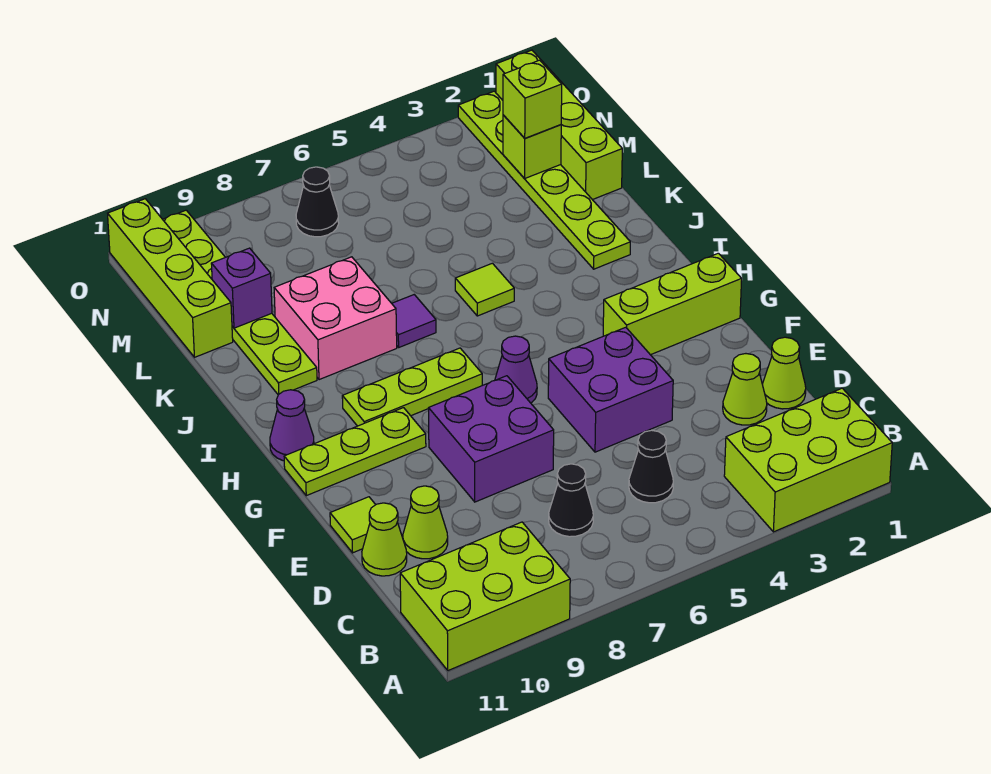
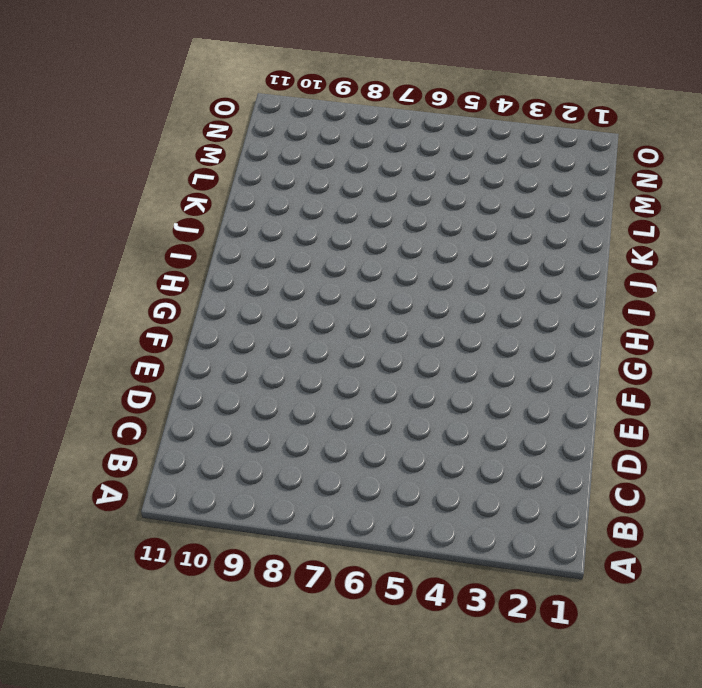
none -> lime 2x3 brick [724,388,892,532]
none -> lime 2x3 brick [400,522,570,671]
none -> black 1x1 cone [629,430,673,503]

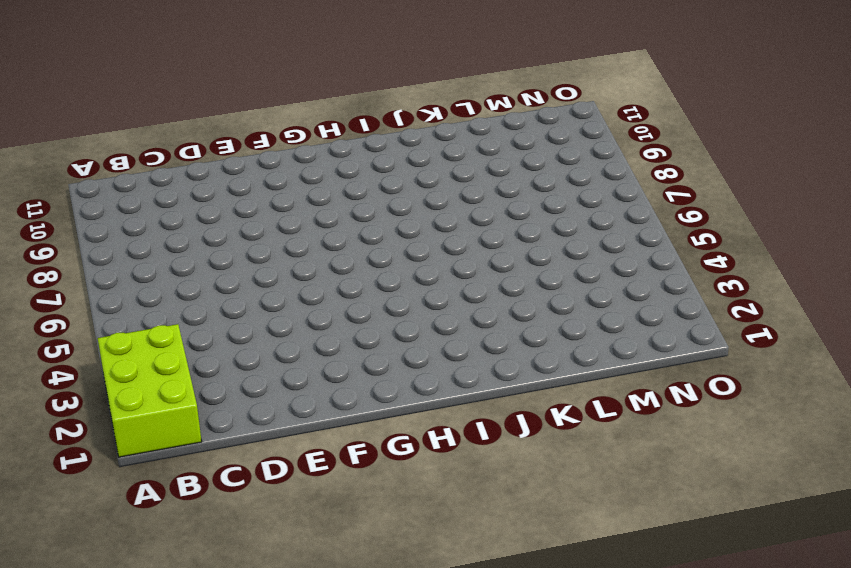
none -> lime 2x3 brick [400,522,570,671]
none -> black 1x1 cone [629,430,673,503]
none -> black 1x1 cone [549,464,593,537]

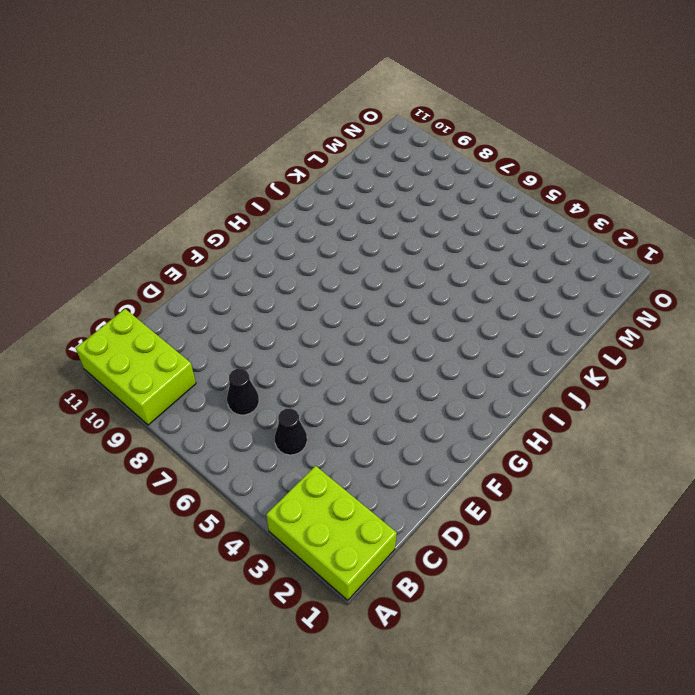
none -> lime 1x1 cone [762,337,806,409]
none -> lime 1x1 cone [723,354,767,425]
none -> lime 1x1 cone [403,486,448,559]

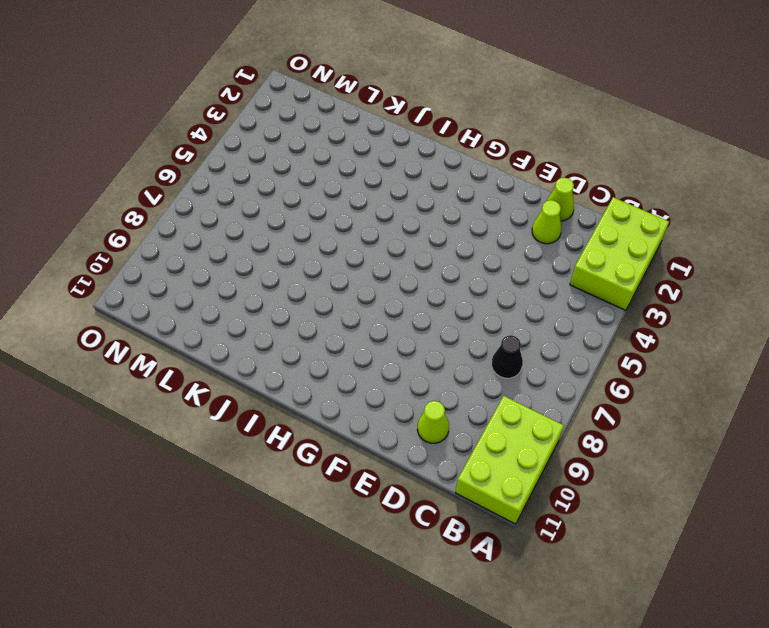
none -> black 1x1 cone [629,430,673,503]
none -> lime 1x1 cone [362,503,407,576]
none -> purple 2x2 brick [548,327,673,452]

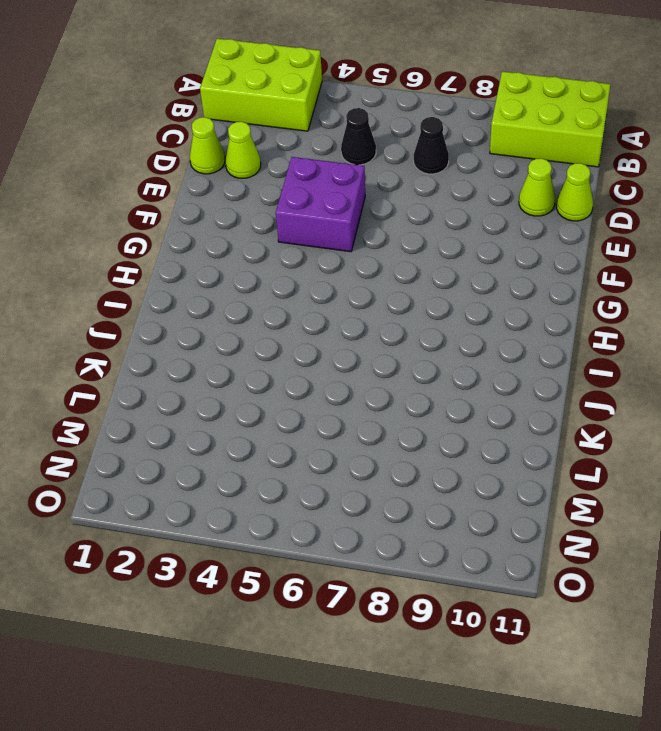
none -> purple 2x2 brick [428,376,554,502]
none -> lime 1x1 tile [330,497,376,553]
none -> lime 1x3 brick [603,253,742,355]

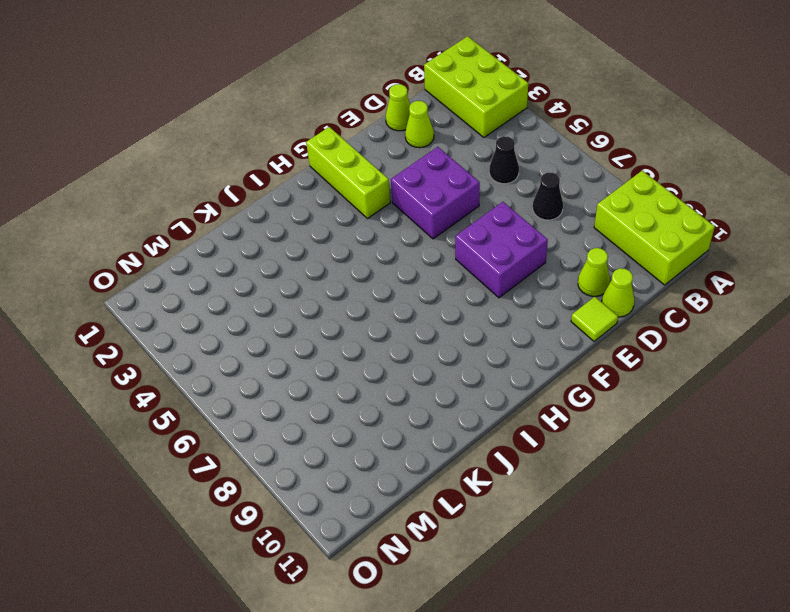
none -> purple 1x1 cone [495,336,537,403]
none -> lime 1x3 plate [284,408,426,496]
none -> lime 1x3 plate [342,348,482,426]

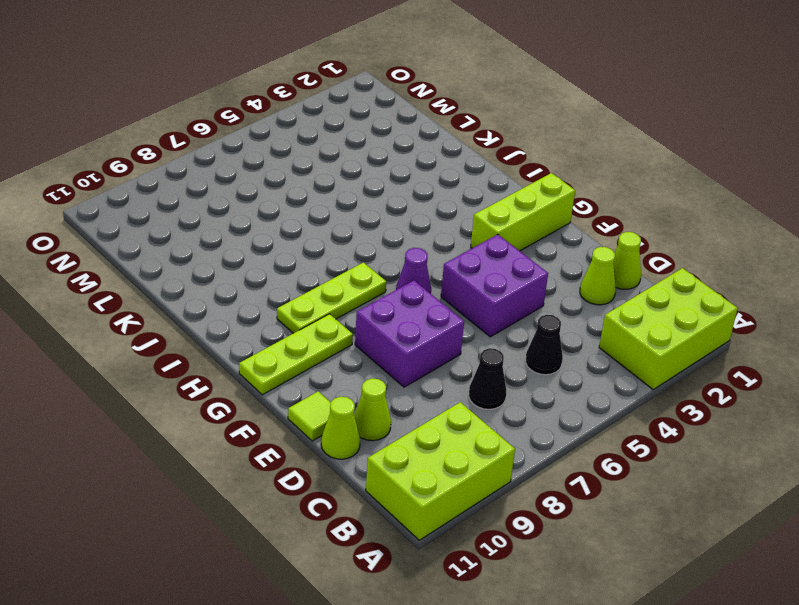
none -> purple 1x1 cone [270,390,314,461]
none -> lime 1x6 plate [458,91,630,269]
none -> lime 1x1 tile [455,263,514,316]

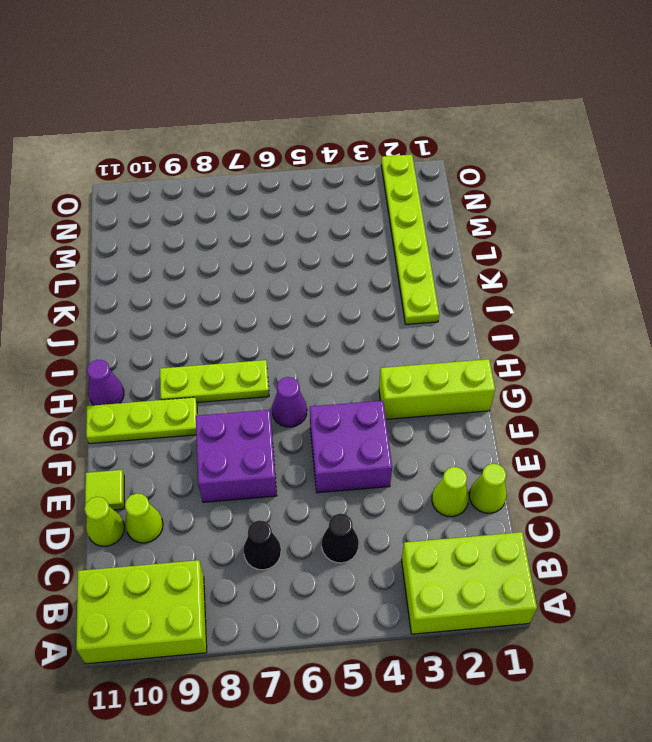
none -> lime 1x1 tile [455,263,514,316]
none -> purple 1x1 tile [392,295,436,347]
none -> pink 2x2 brick [274,257,397,380]

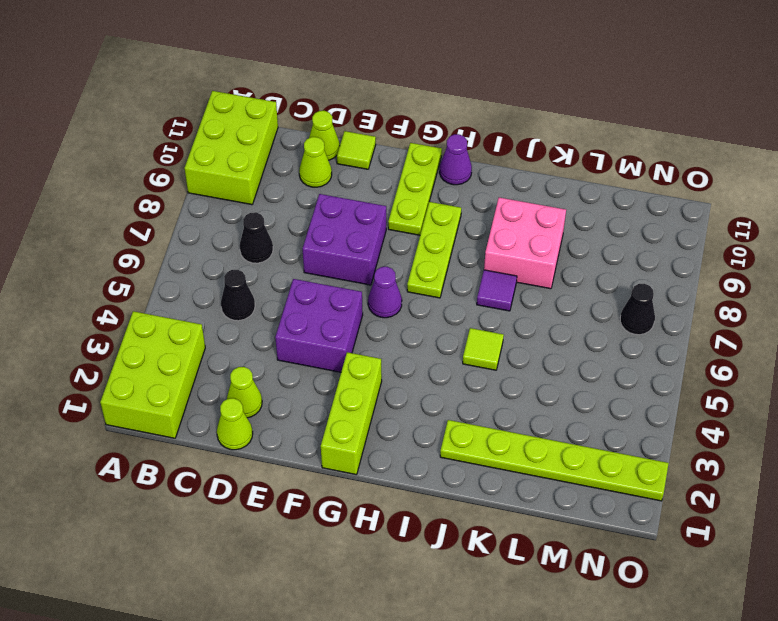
none -> lime 1x6 plate [163,210,317,395]
none -> lime 1x4 brick [496,50,622,200]
none -> lime 1x4 brick [108,199,233,357]

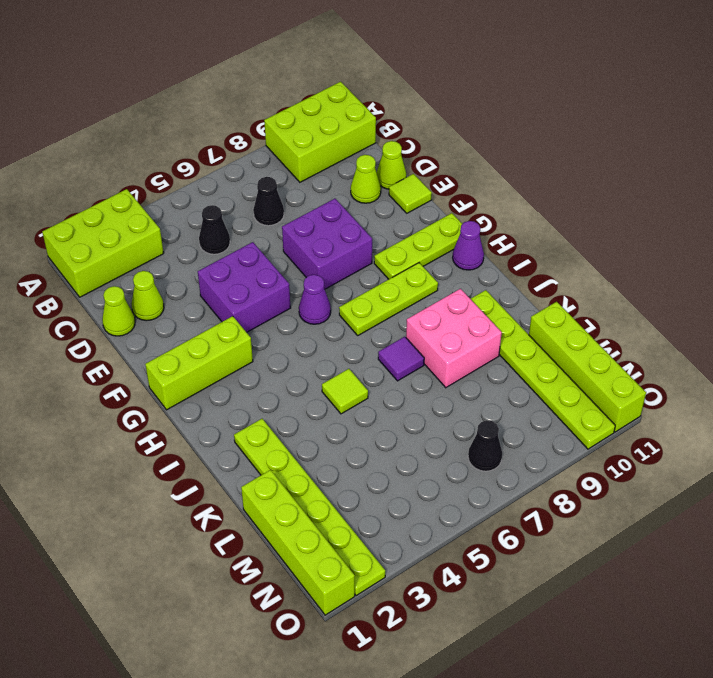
none -> purple 1x1 brick [211,248,272,328]
none -> lime 1x1 brick [503,115,561,179]
none -> lime 1x1 brick [503,60,562,138]

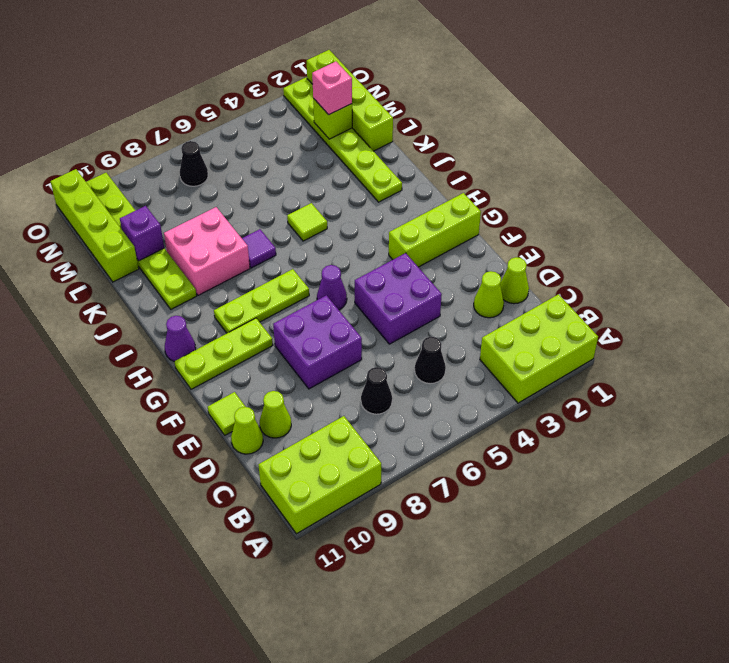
pink 1x1 brick [312,62,352,115] -> lime 1x1 brick [503,60,562,138]

